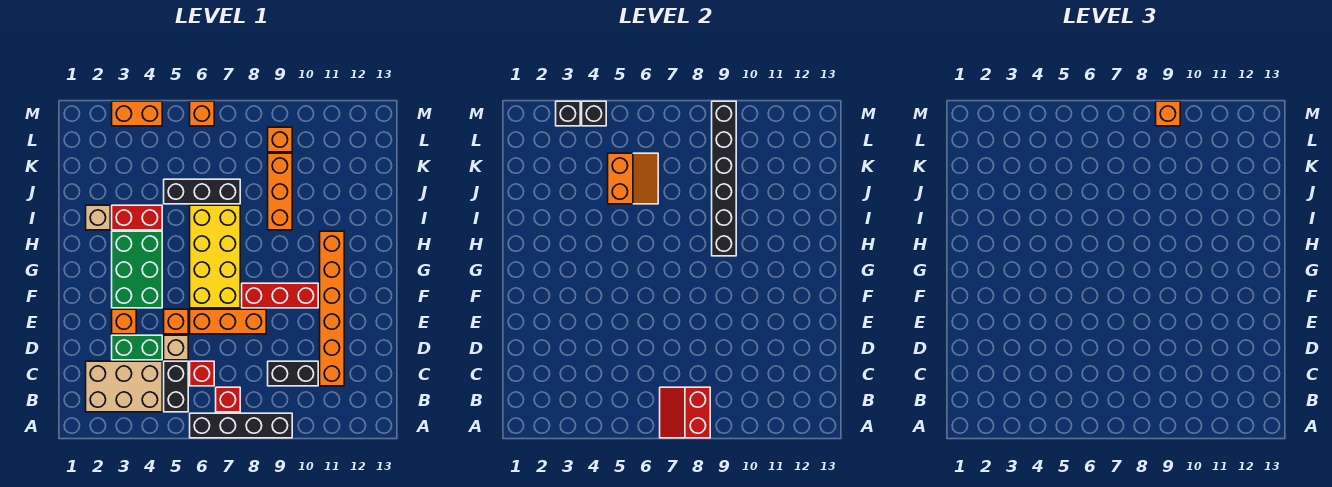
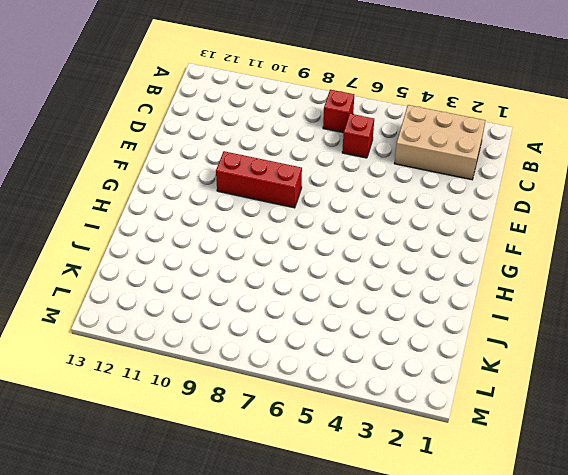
none -> black 1x4 brick [190,413,292,438]
none -> black 1x2 brick [164,361,188,412]
none -> black 1x2 brick [268,361,318,386]

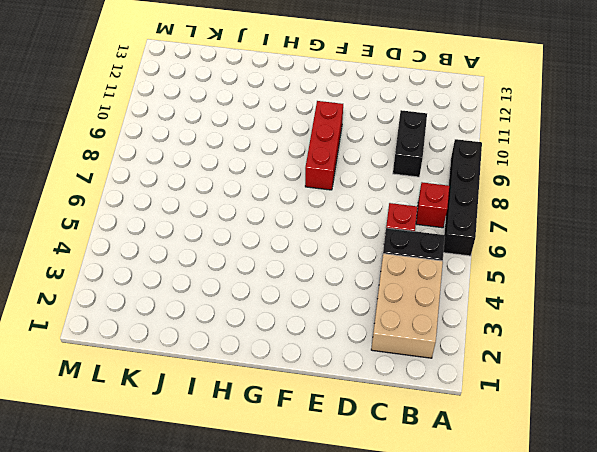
none -> orange 1x6 brick [320,231,344,386]
none -> green 1x2 brick [112,335,162,360]
none -> tan 1x1 brick [164,335,188,360]

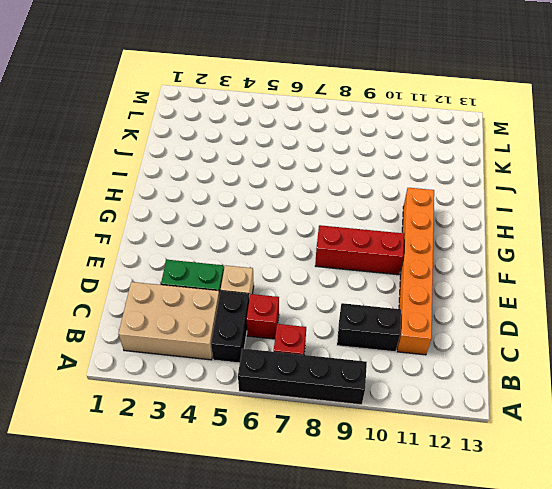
none -> orange 1x1 brick [112,309,136,334]
none -> orange 1x1 brick [164,309,188,334]
none -> orange 1x3 brick [190,309,266,334]

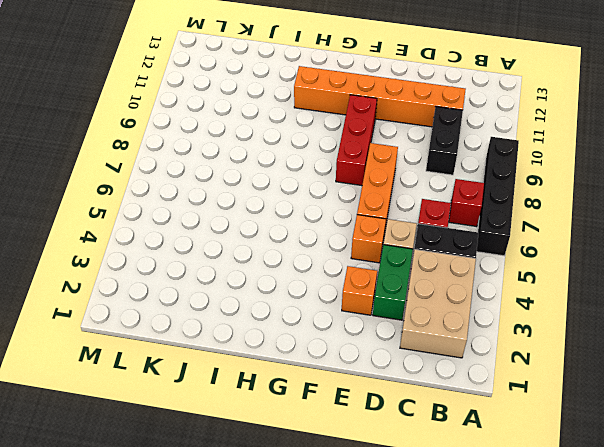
none -> green 2x3 brick [112,231,162,308]
none -> yellow 2x4 brick [190,205,240,308]
none -> tan 1x1 brick [86,205,110,230]

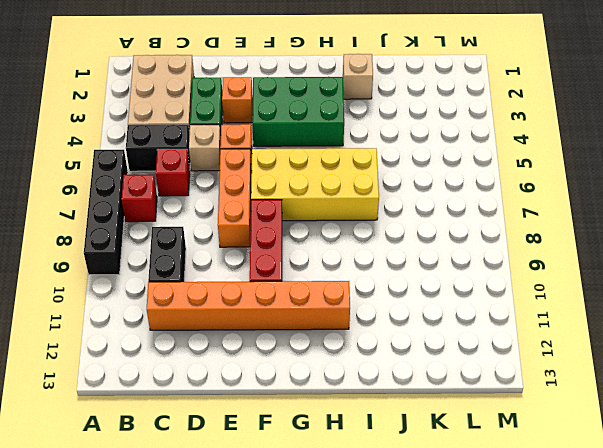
none -> red 1x2 brick [112,205,162,230]
none -> orange 1x3 brick [268,153,292,230]
none -> black 1x3 brick [164,179,240,204]

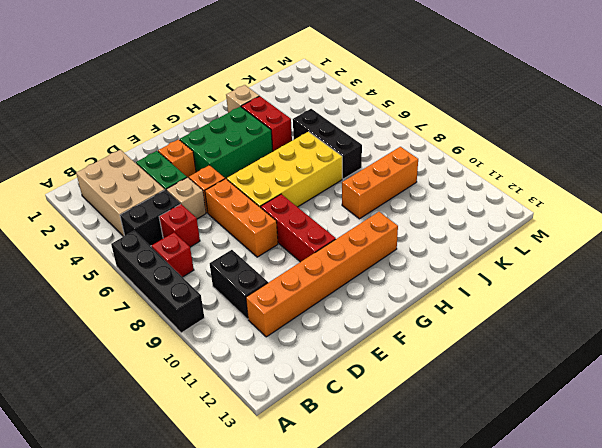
none -> orange 1x1 brick [268,127,292,152]
none -> orange 1x2 brick [112,101,162,126]
none -> orange 1x1 brick [190,101,214,126]

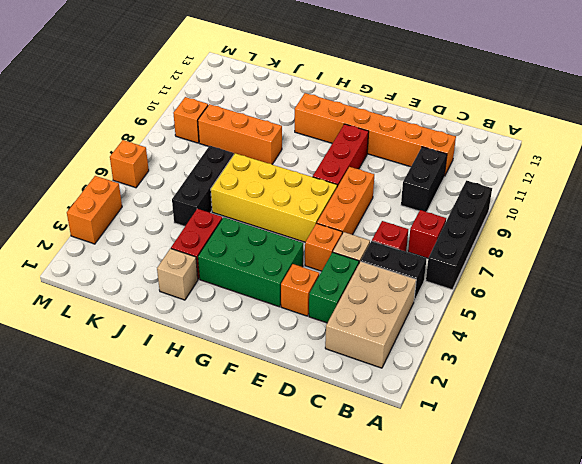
none -> red 2x2 slope [660,387,710,438]
none -> black 1x6 brick [712,101,736,256]
none -> orange 2x2 slope [608,153,658,204]

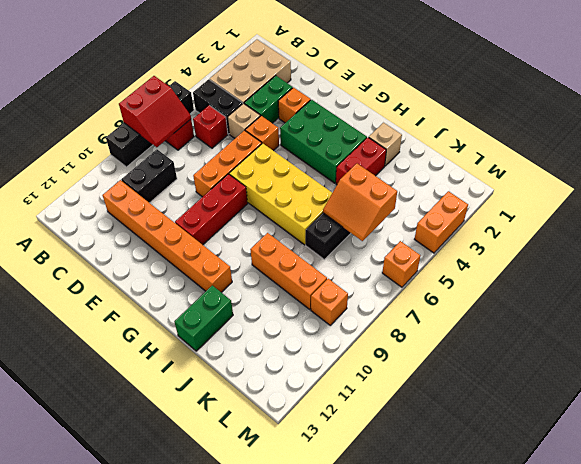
red 2x2 slope [119,76,191,147] -> red 2x2 slope turned to [660,387,710,438]
green 1x2 brick [174,285,233,351] -> none
none -> black 1x6 brick [712,101,736,256]
none -> black 1x1 brick [556,101,580,126]
none -> black 1x1 brick [582,101,606,126]

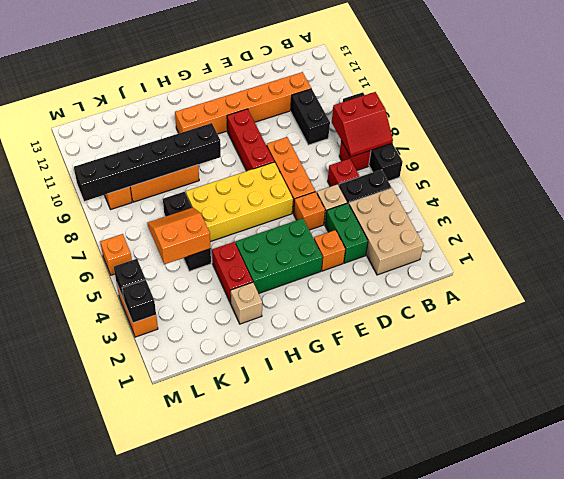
none -> orange 1x1 brick [1156,101,1180,126]

